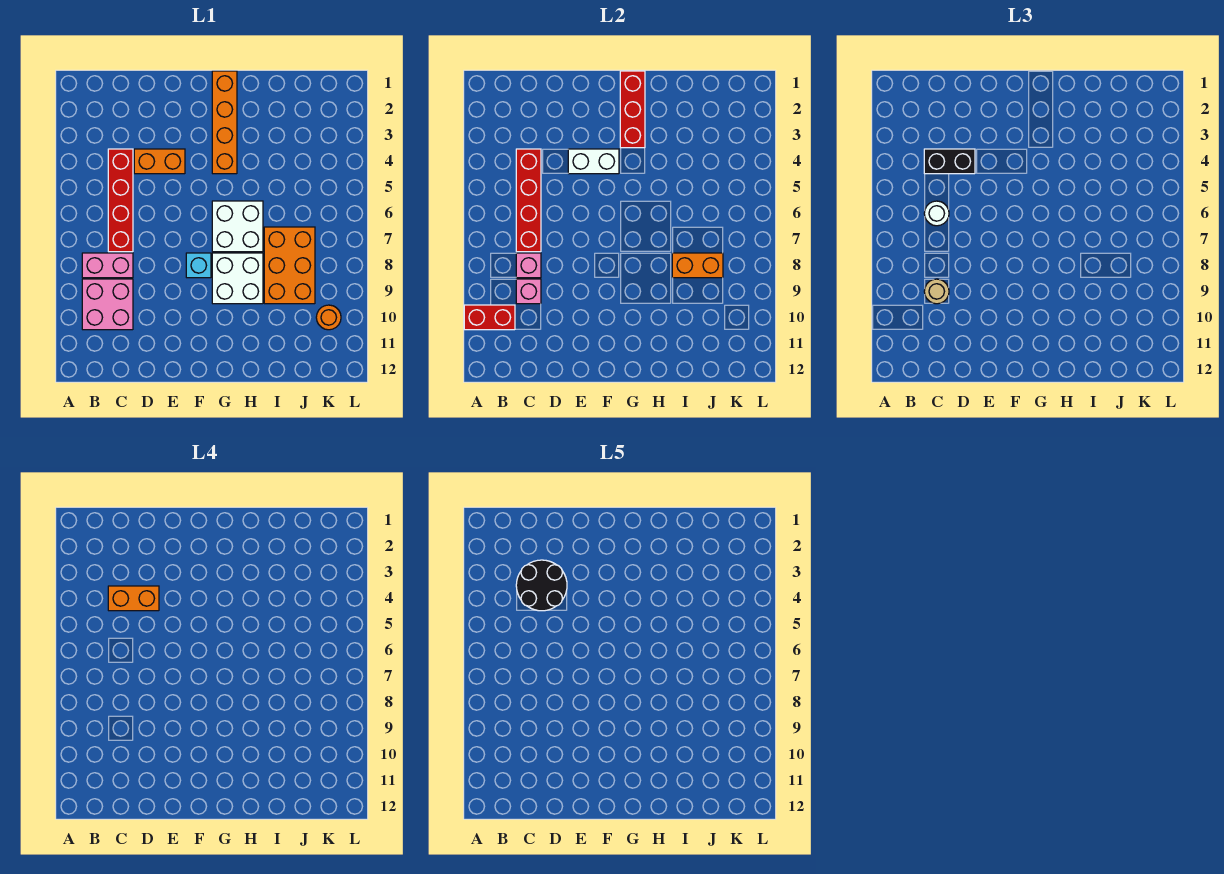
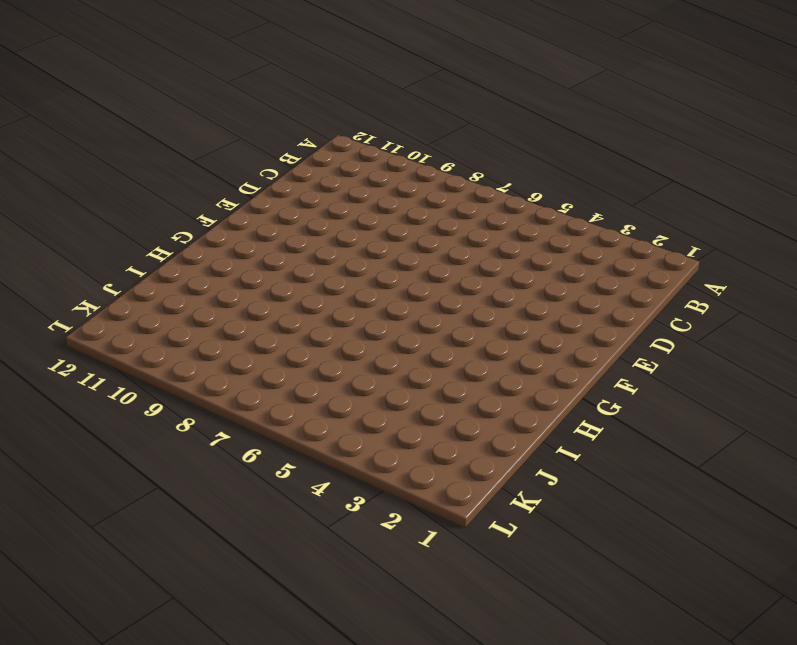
none -> pink 1x2 brick [82,253,133,278]
none -> pink 2x2 brick [82,279,133,330]
none -> red 1x4 brick [108,149,133,252]

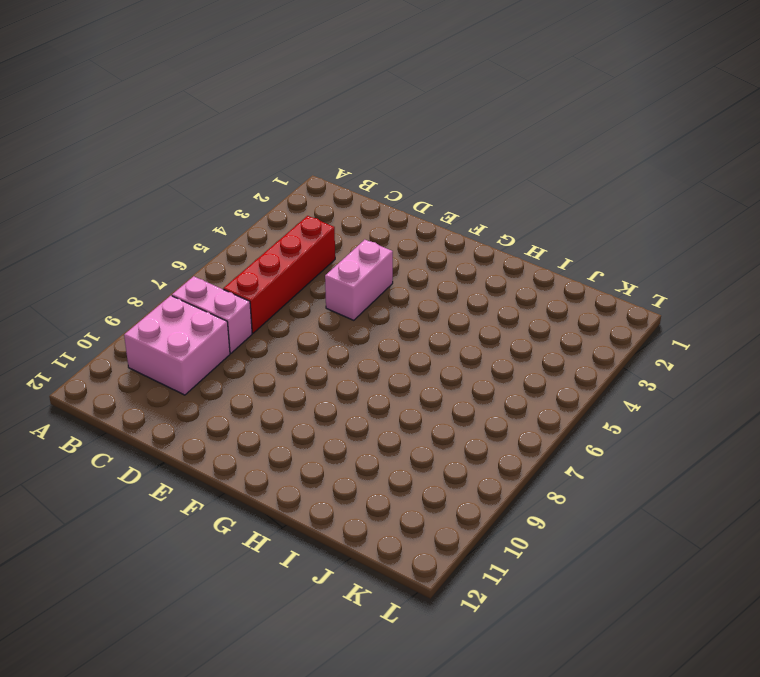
pink 1x2 brick [325,240,393,320] -> orange 1x2 brick [134,149,185,174]
none -> cyan 1x1 brick [186,253,211,278]
none -> orange 1x4 brick [212,71,237,174]
none -> white 2x2 brick [212,201,263,252]

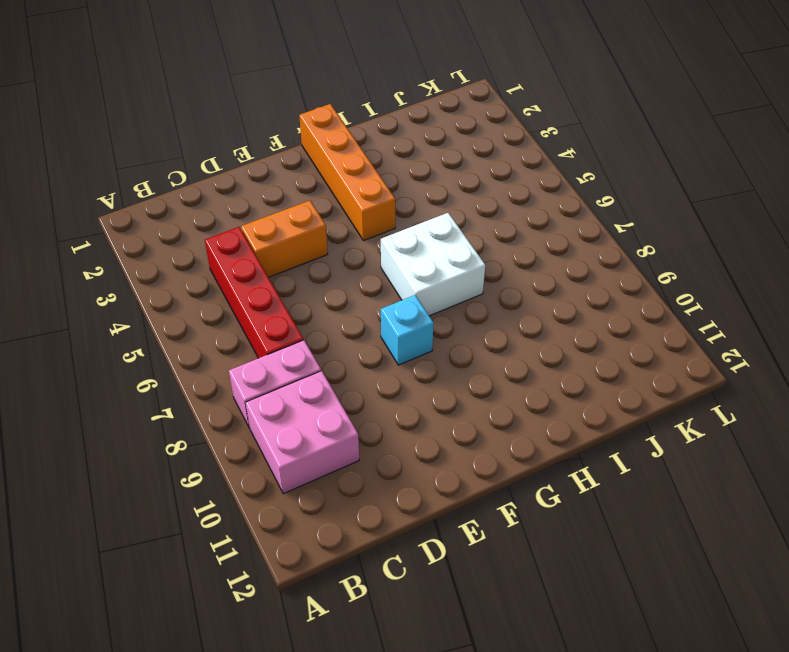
none -> white 2x2 brick [212,253,263,304]
none -> orange 2x3 brick [264,227,315,304]
none -> orange 1x1 round brick [316,305,341,330]

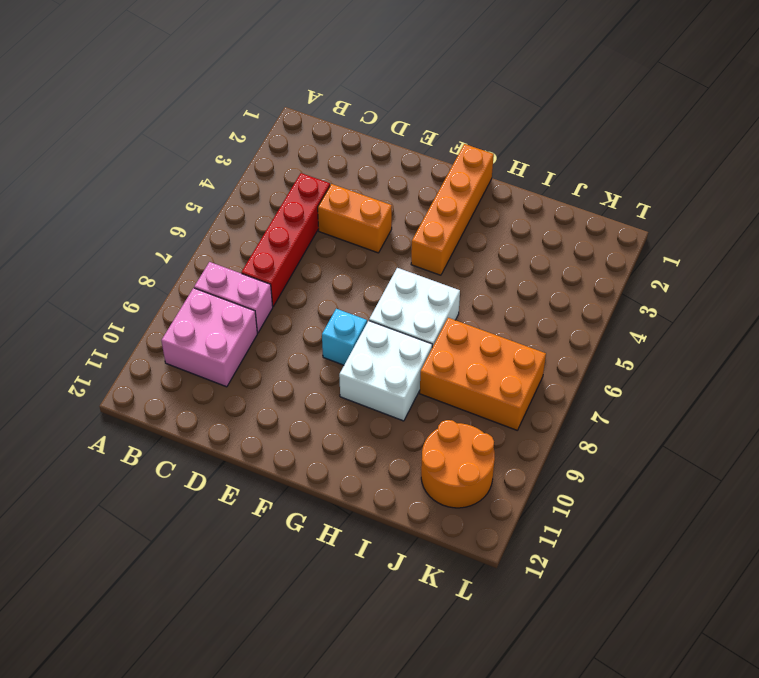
orange 2x3 brick [420,318,546,430] -> orange 2x3 brick turned to [264,227,315,304]
orange 2x2 round brick [421,420,495,508] -> orange 1x1 round brick [316,305,341,330]
none -> red 1x2 brick [464,305,515,330]
none -> red 1x4 brick [516,149,541,252]
none -> pink 1x1 brick [516,253,541,278]

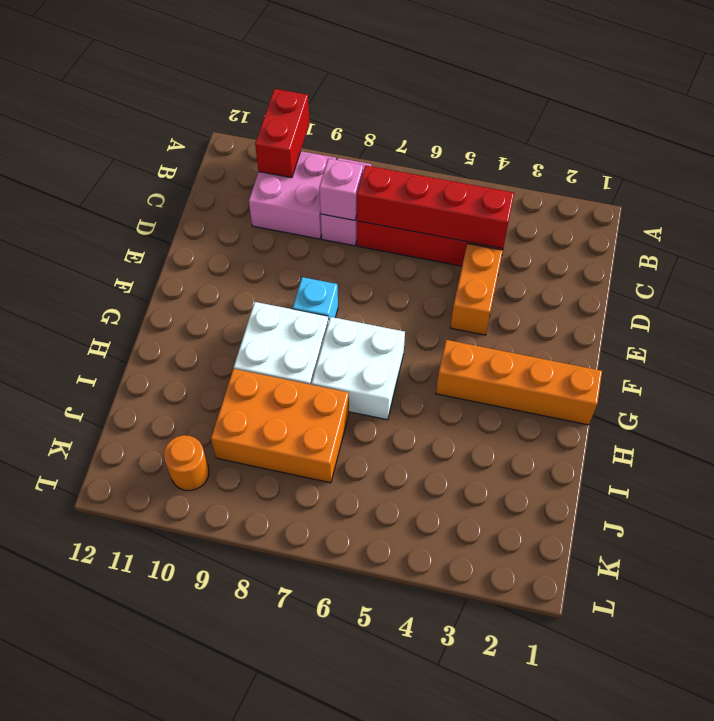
none -> pink 1x1 brick [516,279,541,304]
none -> white 1x2 brick [568,149,619,174]
none -> red 1x3 brick [620,71,645,148]

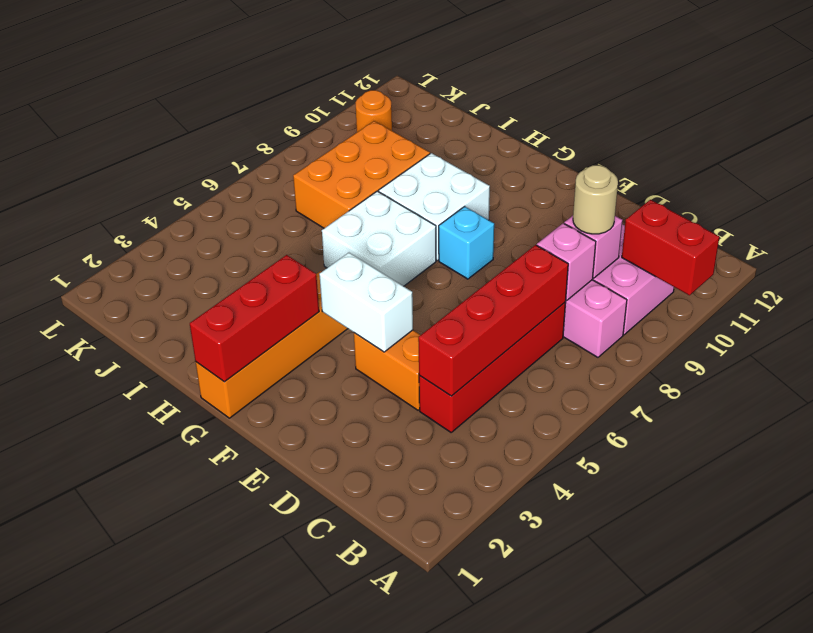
none -> orange 1x2 brick [672,253,723,278]
none -> black 1x2 brick [924,149,975,174]
none -> white 1x1 round brick [924,201,949,226]

